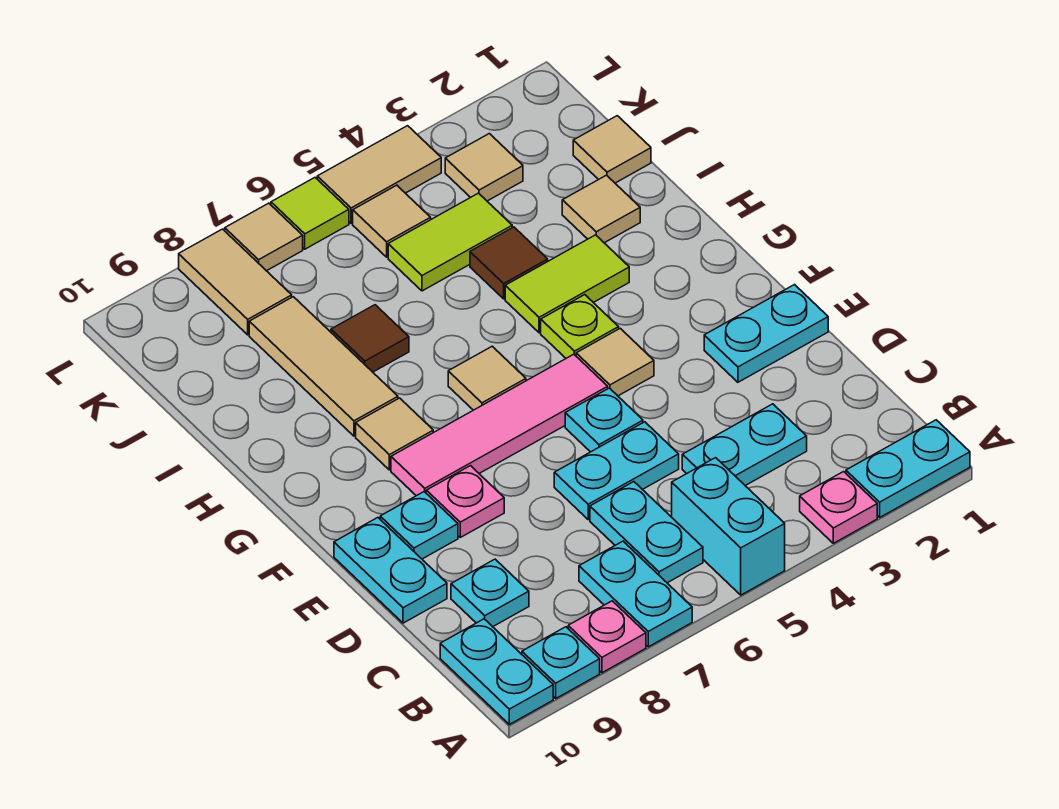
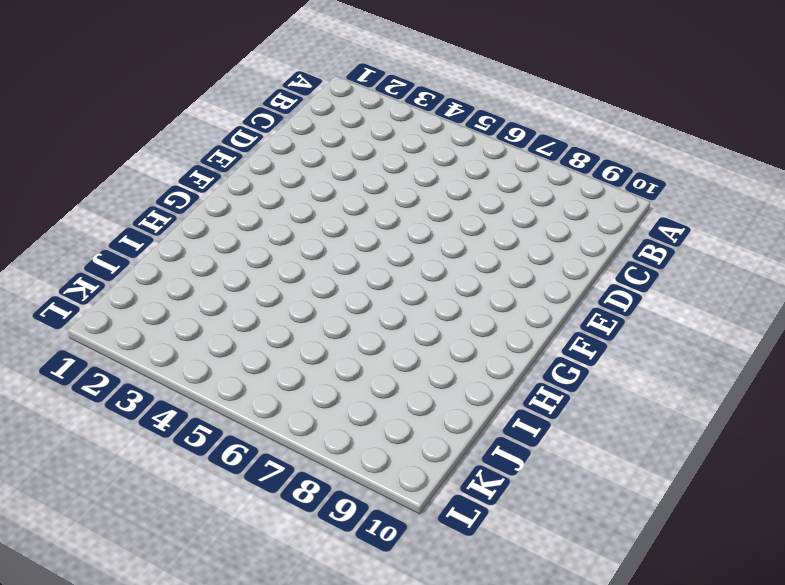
none -> cyan 1x2 plate [846,420,970,517]
none -> pink 1x1 plate [800,472,877,543]
none -> cyan 1x2 brick [672,458,785,595]
none -> cyan 1x2 plate [579,541,692,647]

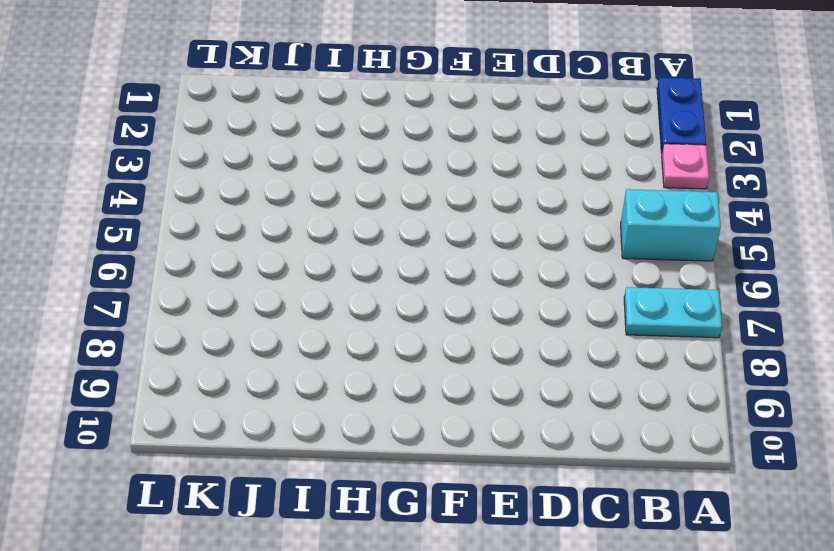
blue 1x2 plate [657,77,706,153] -> cyan 1x2 plate [846,420,970,517]
none -> pink 1x1 plate [568,601,646,673]
none -> cyan 1x1 plate [522,627,600,698]
none -> cyan 1x2 plate [440,619,553,724]
none -> cyan 1x2 plate [590,482,703,583]

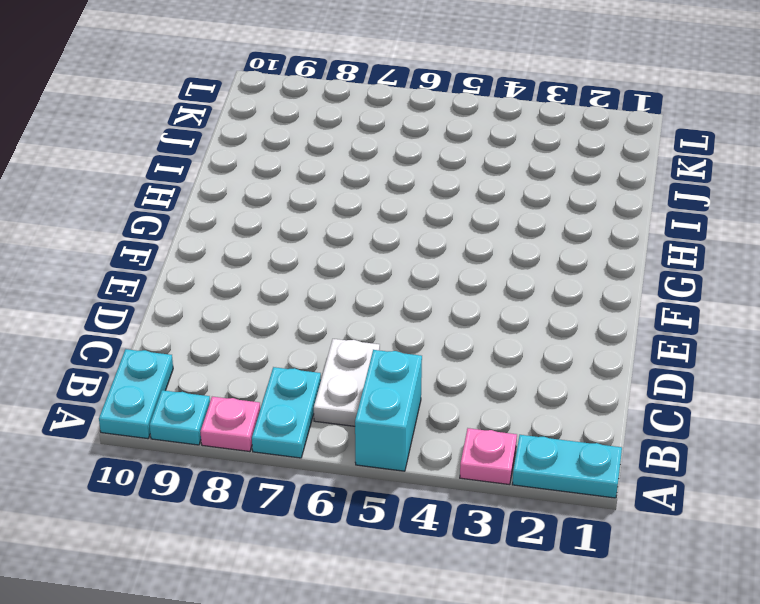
white 1x2 plate [314,339,380,426] -> cyan 1x2 plate [590,482,703,583]
none -> cyan 1x2 plate [682,404,807,486]
none -> cyan 1x1 plate [451,559,529,627]
none -> cyan 1x2 plate [554,422,679,520]
none -> cyan 1x2 plate [334,518,447,623]

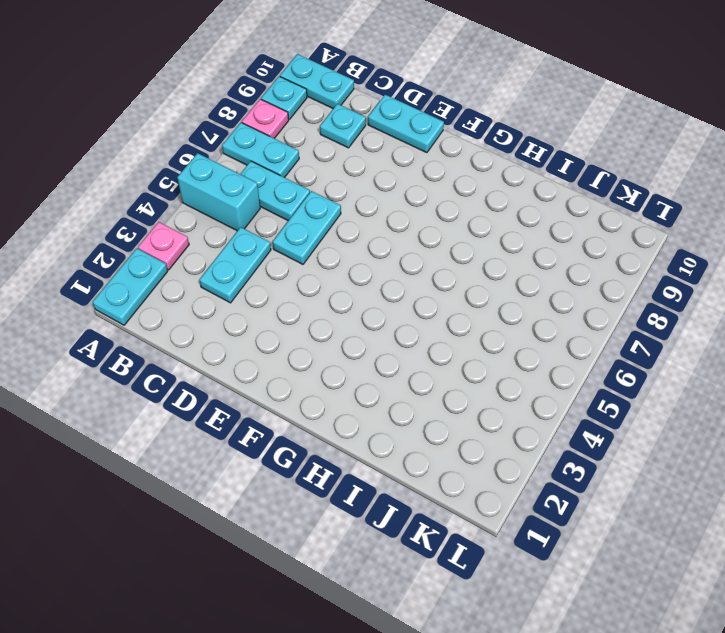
none -> cyan 1x2 plate [704,285,828,382]
none -> cyan 1x1 plate [565,388,643,452]
none -> pink 1x1 plate [426,466,504,537]
none -> cyan 1x1 plate [380,492,458,559]

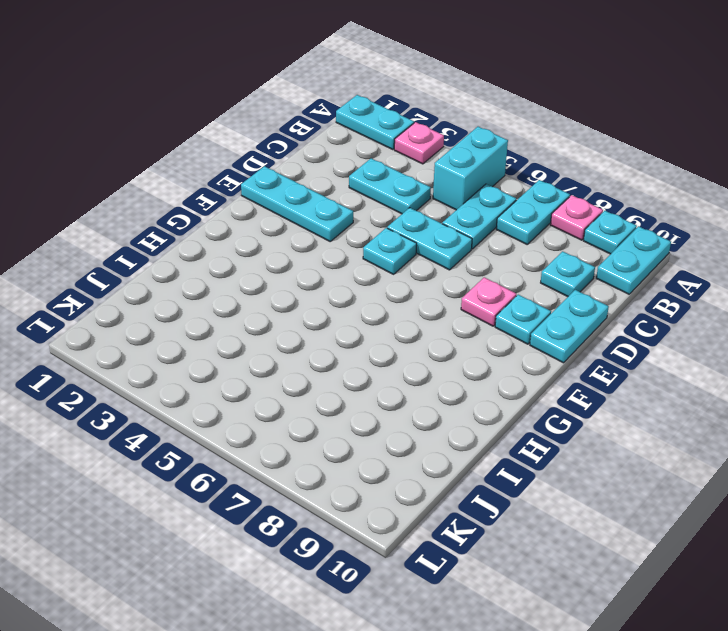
cyan 1x3 plate [241,166,353,241] -> cyan 1x2 plate [704,285,828,382]
none -> tan 1x1 tile [576,328,654,396]
none -> pink 1x4 tile [391,354,608,496]
none -> lime 1x1 plate [541,295,619,358]
none -> tan 1x1 tile [448,346,526,410]

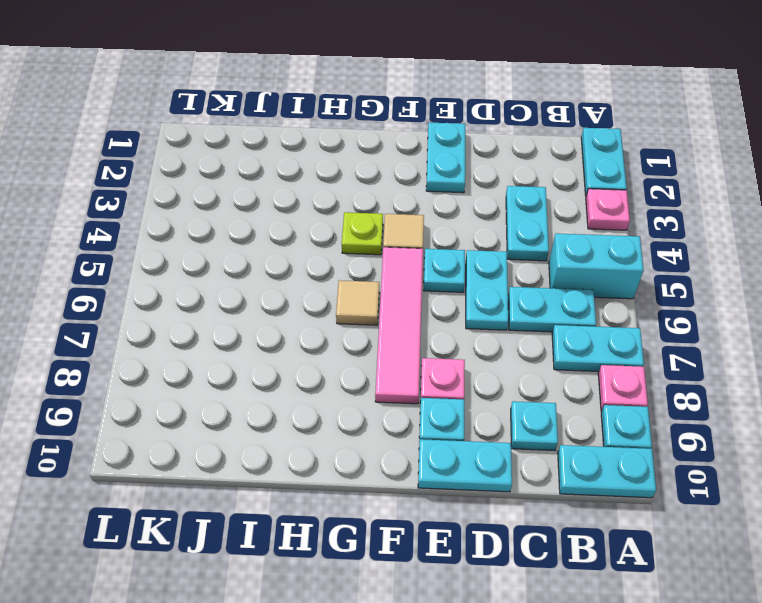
none -> tan 1x1 tile [356,398,433,470]
none -> lime 1x2 tile [505,235,629,333]
none -> tan 1x3 tile [249,297,398,436]
none -> tan 1x1 tile [562,175,640,243]

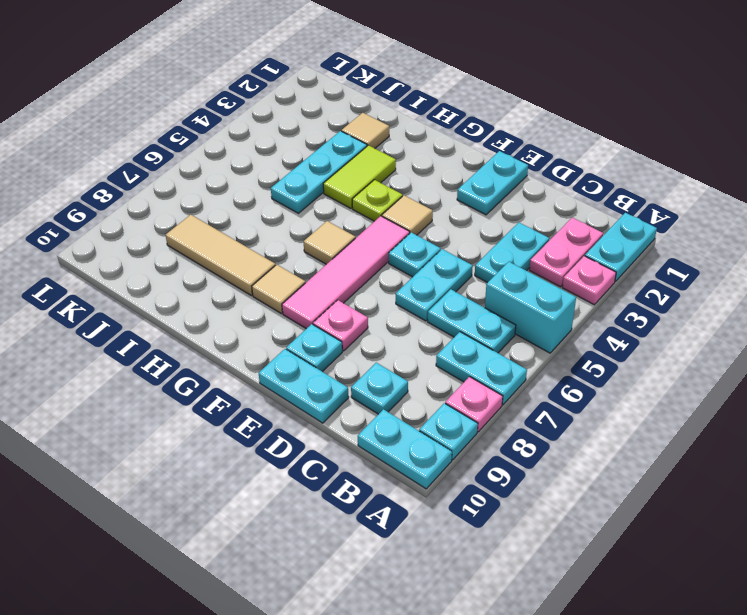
pink 1x2 plate [529,218,603,287] -> none
cyan 1x3 plate [271,131,367,213] -> brown 1x1 tile [470,227,548,299]
none -> brown 1x1 tile [331,305,409,372]
none -> tan 1x1 tile [573,116,651,183]
none -> lime 1x2 tile [388,193,512,291]
none -> tan 1x1 tile [445,134,523,201]

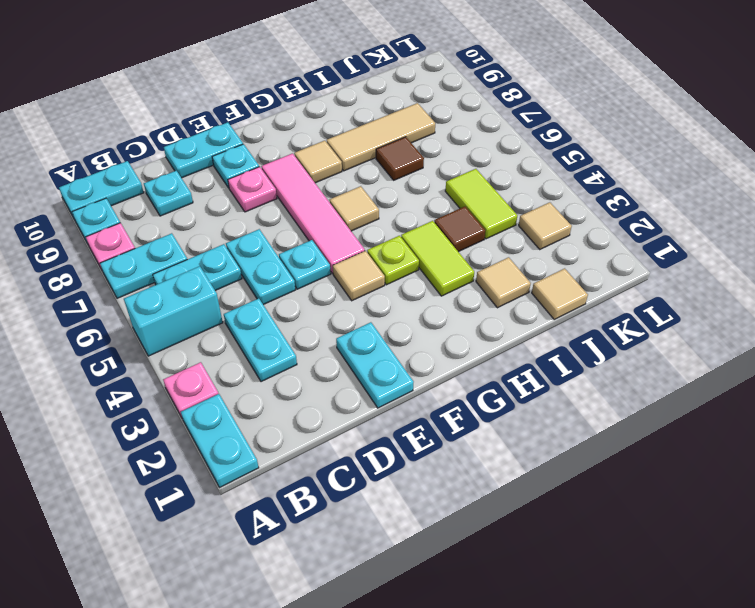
none -> tan 1x1 tile [353,185,431,257]
none -> tan 1x2 tile [179,229,292,335]
none -> tan 1x2 tile [317,126,441,223]
none -> lime 1x1 tile [271,178,349,249]

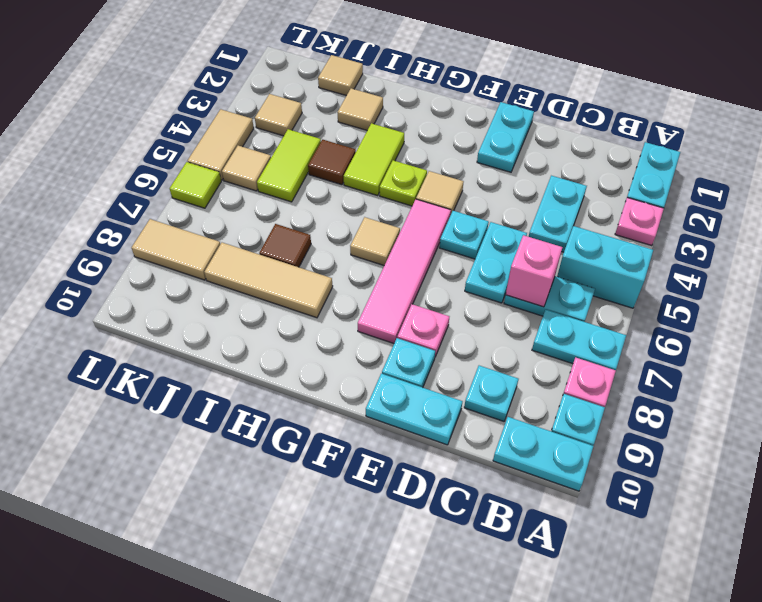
pink 1x1 brick [506,235,563,307] -> none
none -> tan 1x1 tile [356,398,433,470]
none -> tan 1x1 tile [225,203,303,271]

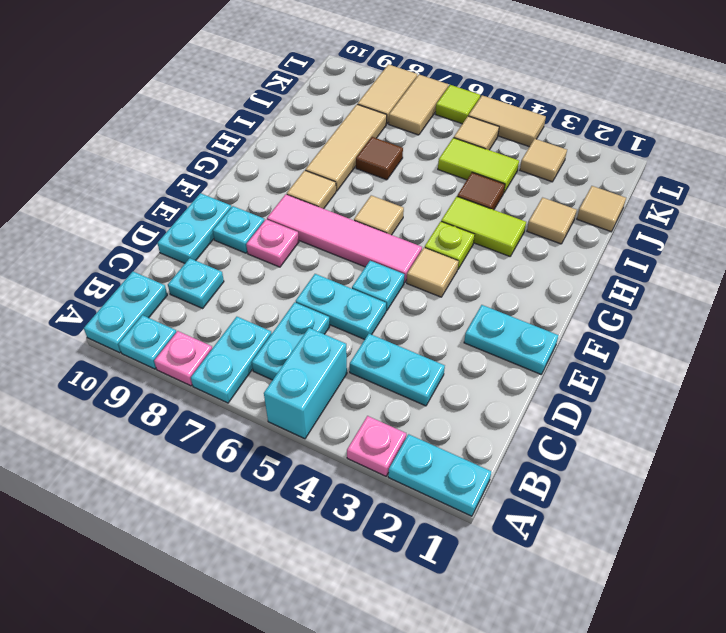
tan 1x2 tile [389,75,449,135] -> tan 1x1 tile [225,203,303,271]

